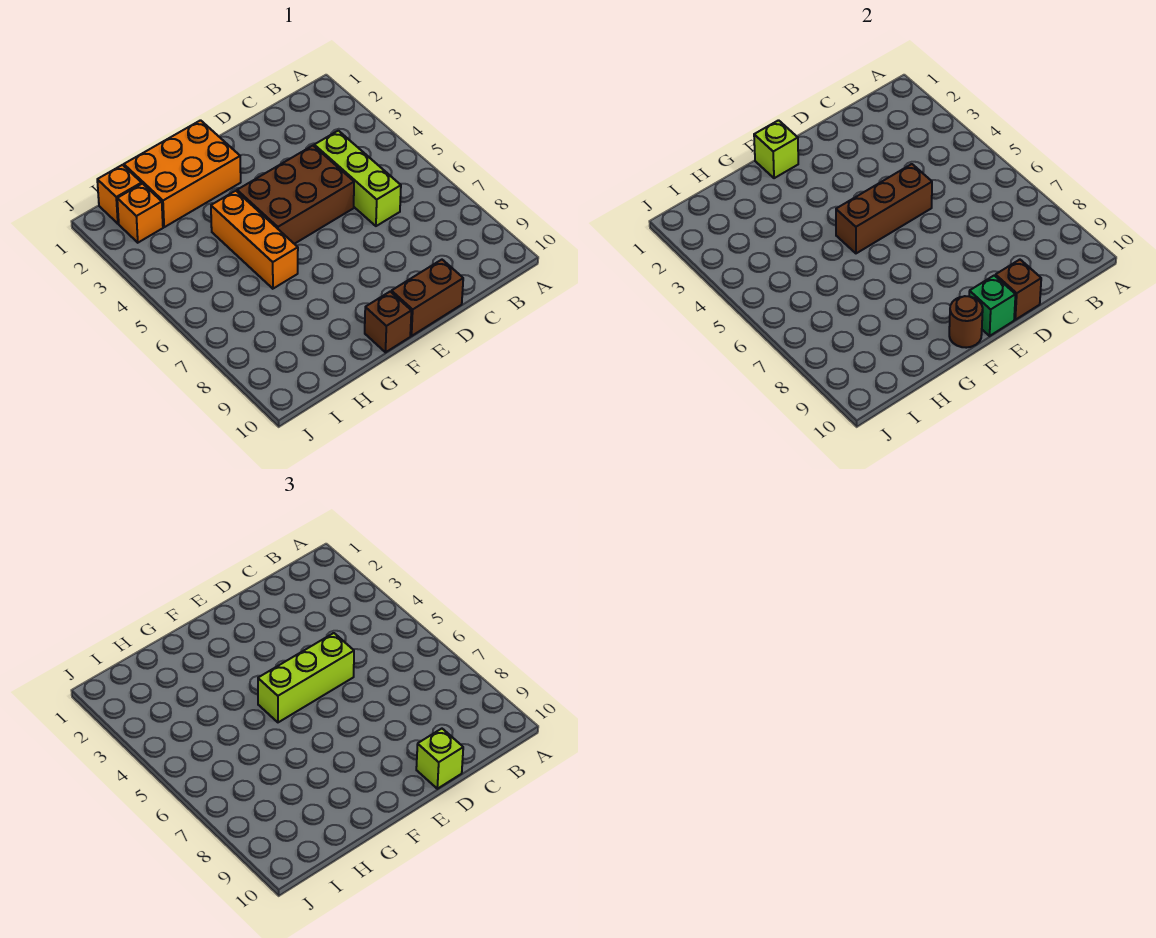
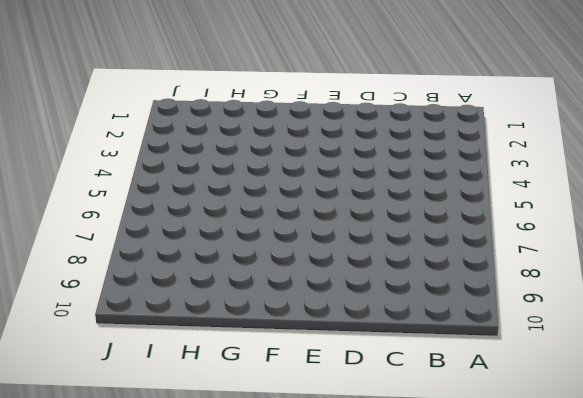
none -> lime 1x3 brick [314,131,401,226]
none -> brown 2x3 brick [237,146,354,244]
none -> brown 1x2 brick [391,260,463,336]

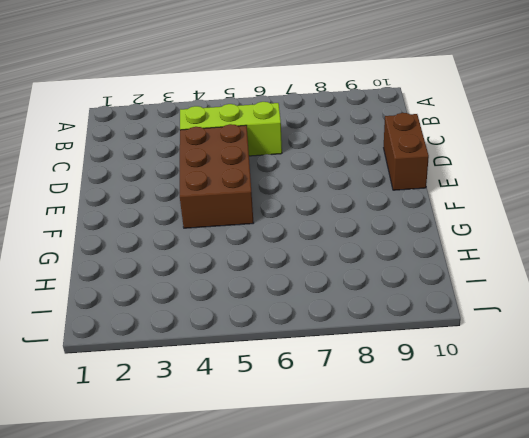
none -> orange 2x3 brick [124,120,241,227]
none -> brown 1x1 brick [365,292,411,352]
none -> orange 1x3 brick [211,191,298,289]

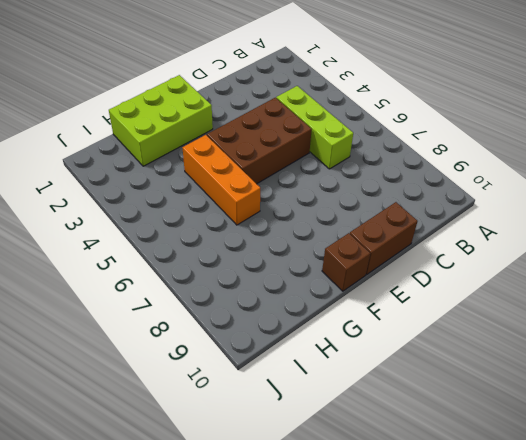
lime 2x3 brick [109,75,213,166] -> orange 2x3 brick [124,120,241,227]
none -> orange 1x1 brick [97,165,142,224]
none -> orange 1x1 brick [117,184,163,243]
none -> brown 1x3 brick [836,164,932,253]

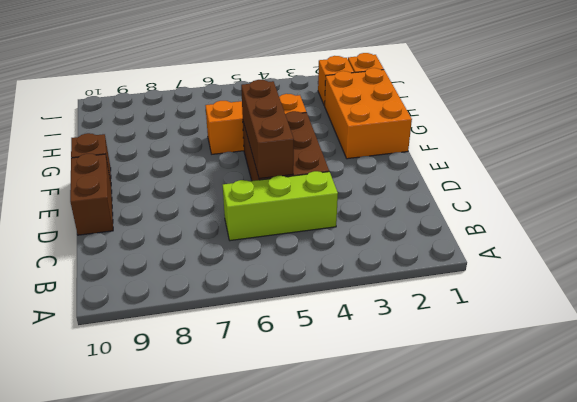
none -> brown 1x1 brick [995,260,1041,320]
none -> green 1x1 brick [969,275,1015,336]
none -> lime 1x1 brick [754,120,798,178]

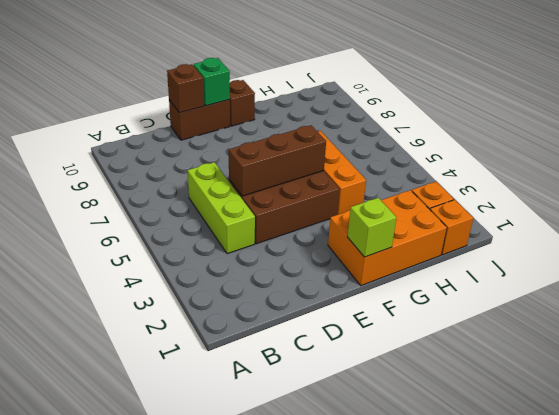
none -> brown 1x1 round brick [949,296,983,348]
none -> lime 1x3 brick [258,633,354,722]
none -> lime 1x1 brick [416,729,463,789]

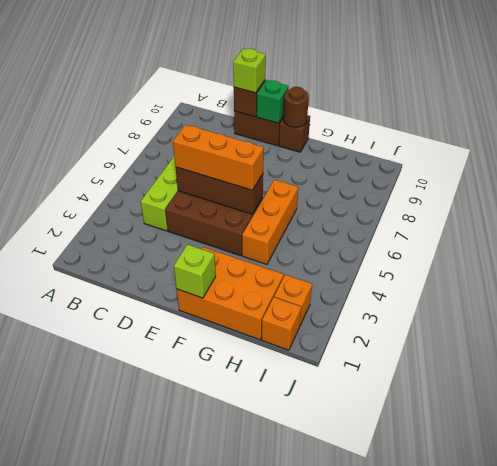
orange 1x3 brick [173,125,264,190] -> lime 1x3 brick [258,633,354,722]

